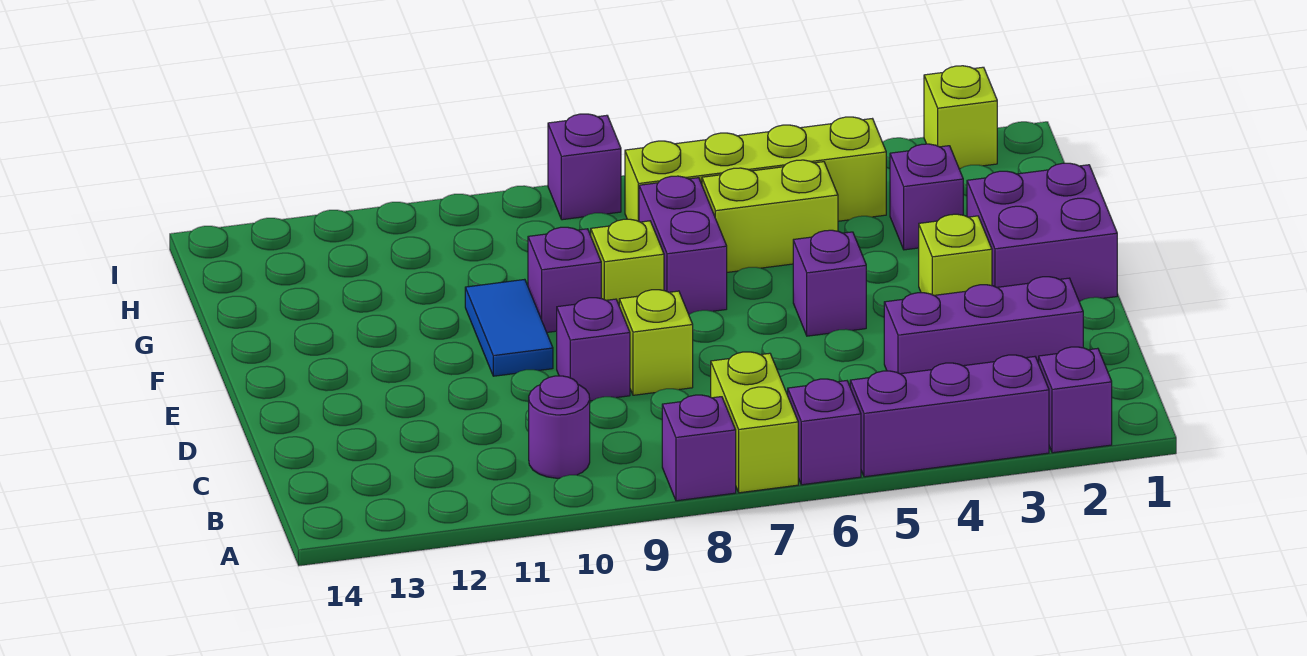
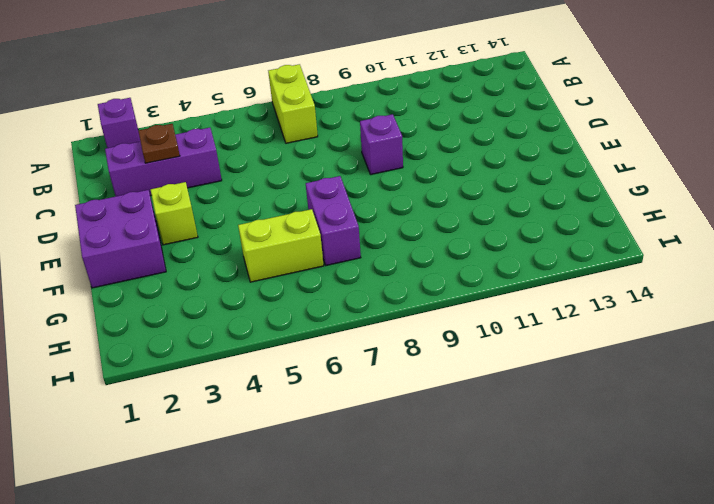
brown 1x1 plate [138,124,180,163] -> none
none -> purple 1x3 brick [850,355,1049,477]
none -> purple 1x1 brick [788,379,861,485]
none -> purple 1x1 brick [662,395,736,501]

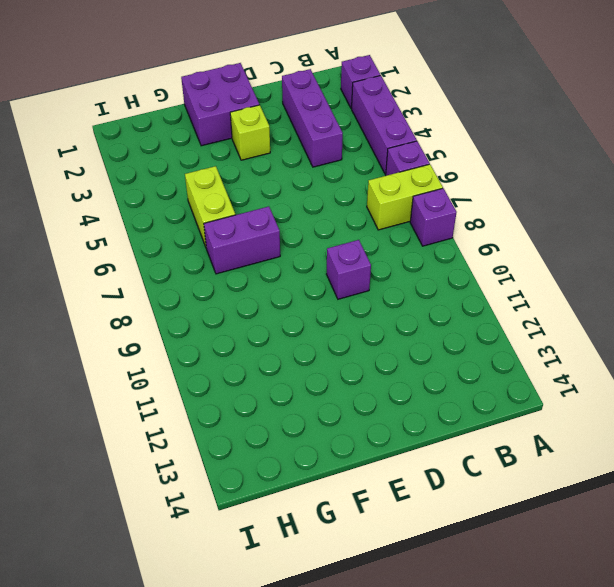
none -> purple 1x1 round brick [529,376,590,478]
none -> lime 1x1 brick [619,290,693,395]
none -> purple 1x1 brick [793,230,866,336]

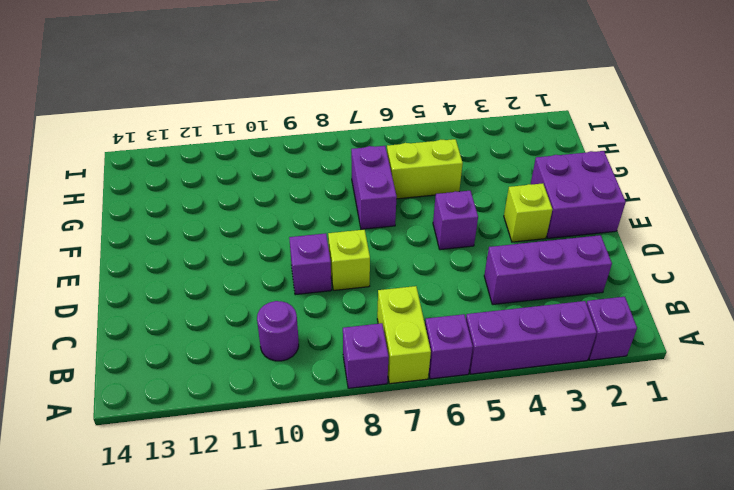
none -> blue 1x2 tile [465,279,553,376]
none -> lime 1x1 brick [591,219,664,304]
none -> purple 1x1 brick [528,227,601,332]

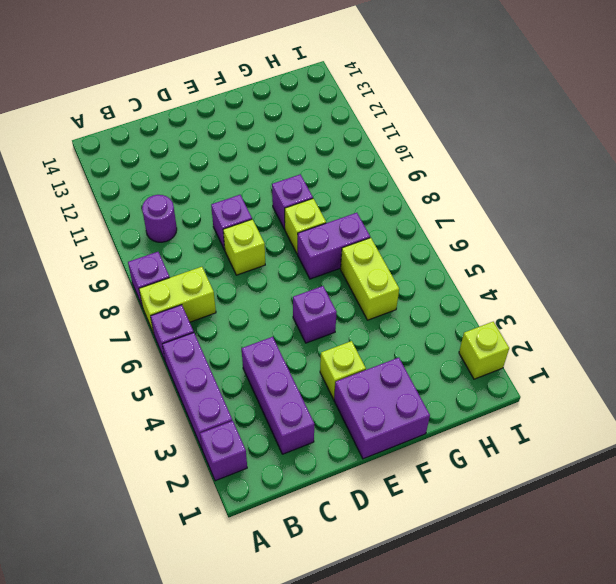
none -> blue 1x2 tile [465,279,553,376]
none -> purple 1x1 brick [890,144,963,250]
none -> lime 1x4 brick [625,117,886,221]

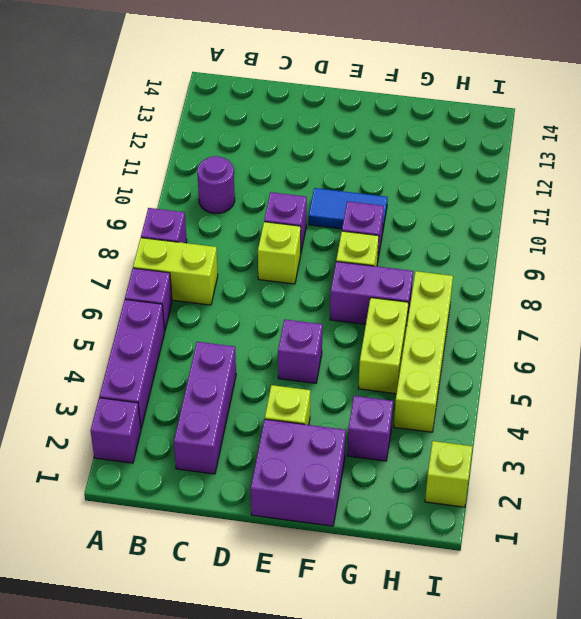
none -> purple 1x1 brick [548,114,621,220]

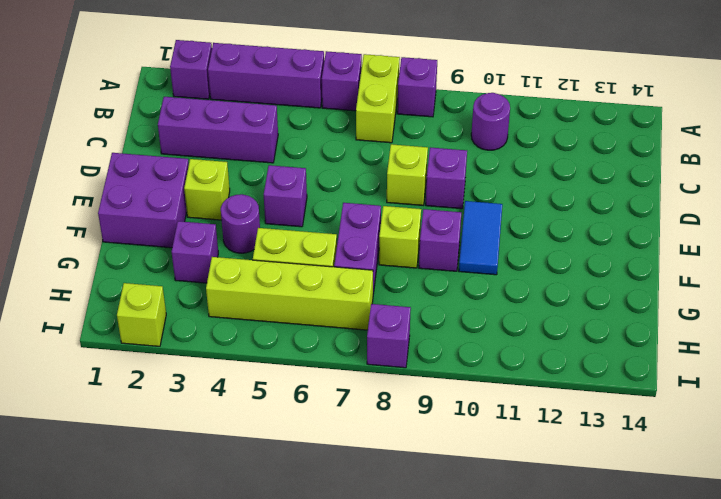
purple 1x1 round brick [221,194,260,253] -> none

